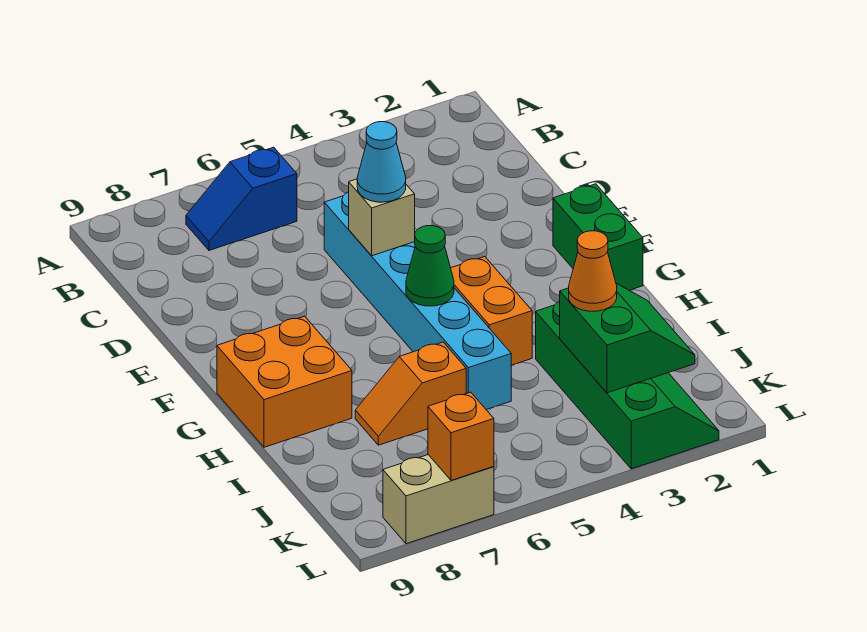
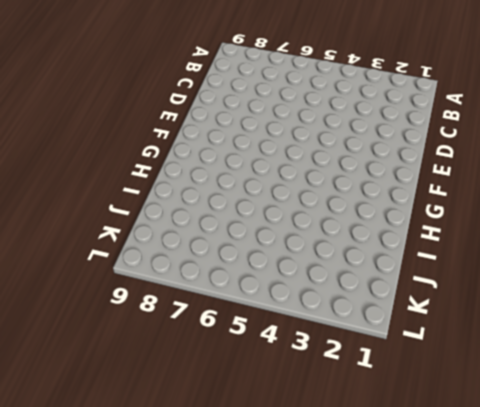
none -> blue 1x2 slope [186,147,297,250]
none -> cyan 1x6 brick [324,192,511,410]
none -> green 1x2 brick [553,184,643,290]

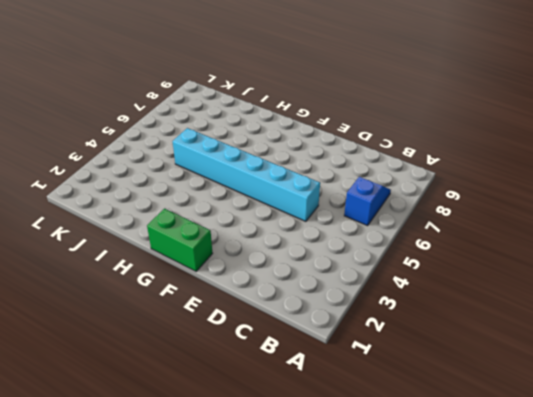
none -> orange 1x2 brick [451,257,532,365]
none -> orange 2x2 brick [217,316,352,447]
none -> green 2x4 slope [536,301,719,469]

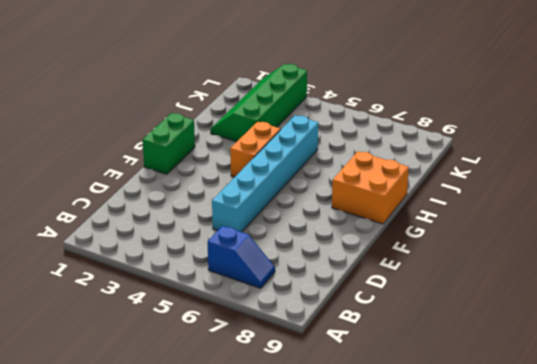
none -> orange 1x2 slope [355,342,466,445]
none -> tan 1x2 brick [383,455,494,544]
none -> tan 1x1 brick [349,179,415,256]

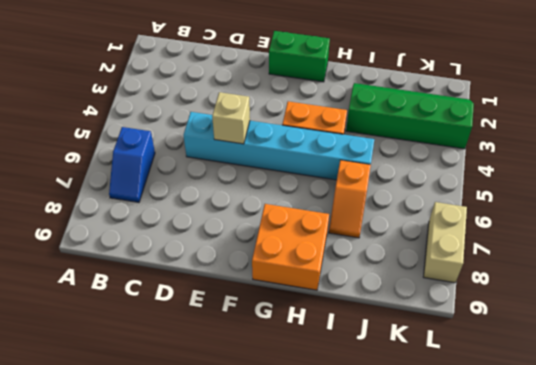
none -> green 1x1 cone [406,226,454,306]
none -> green 2x2 slope [560,283,695,393]
none -> orange 1x1 brick [428,392,494,480]

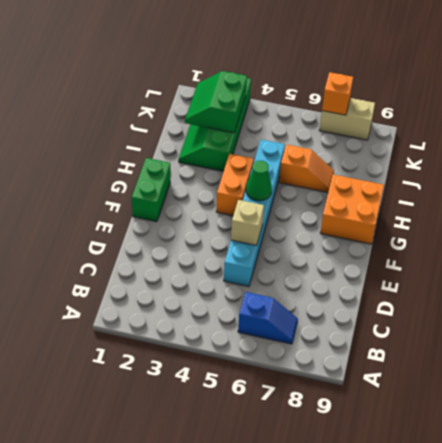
none -> cyan 1x1 cone [357,122,406,202]
none -> orange 1x1 cone [569,231,617,311]

